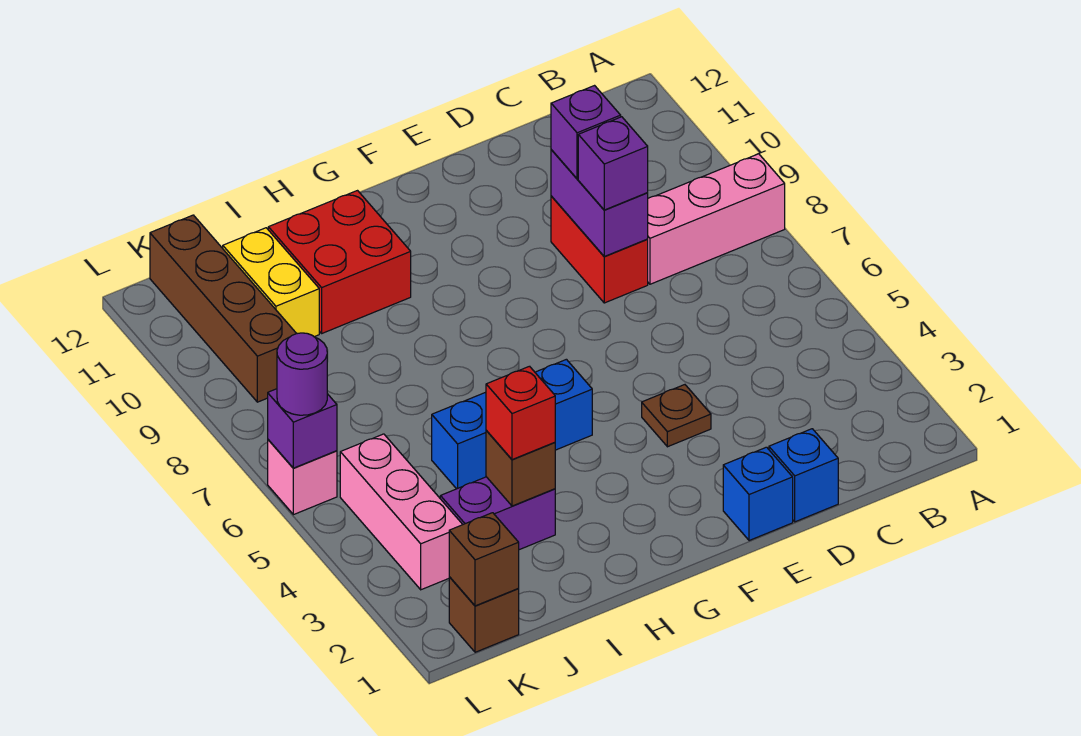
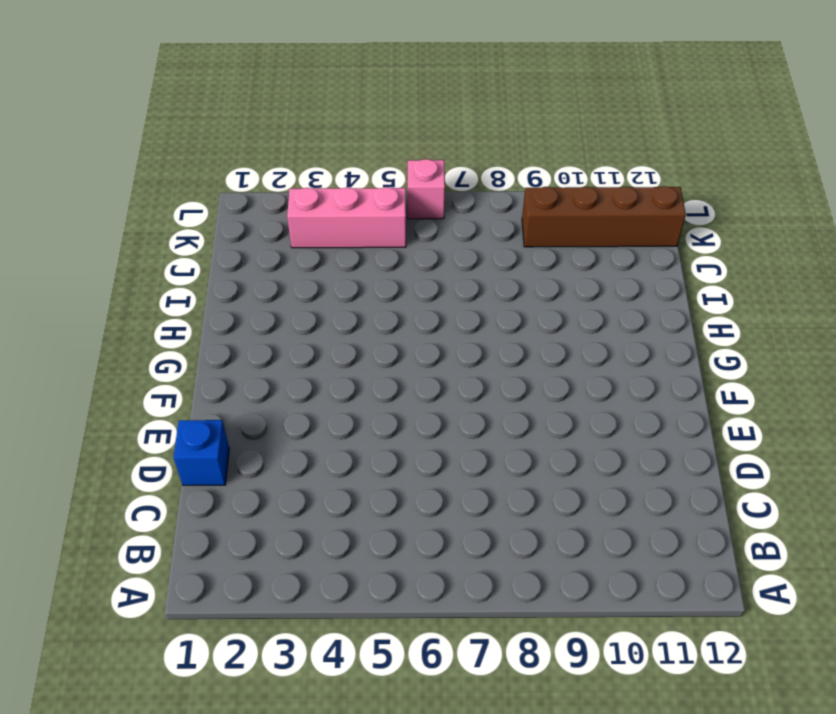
none -> pink 1x3 brick [648,154,785,284]
none -> red 1x2 brick [551,196,648,303]
none -> blue 1x1 brick [723,447,793,541]

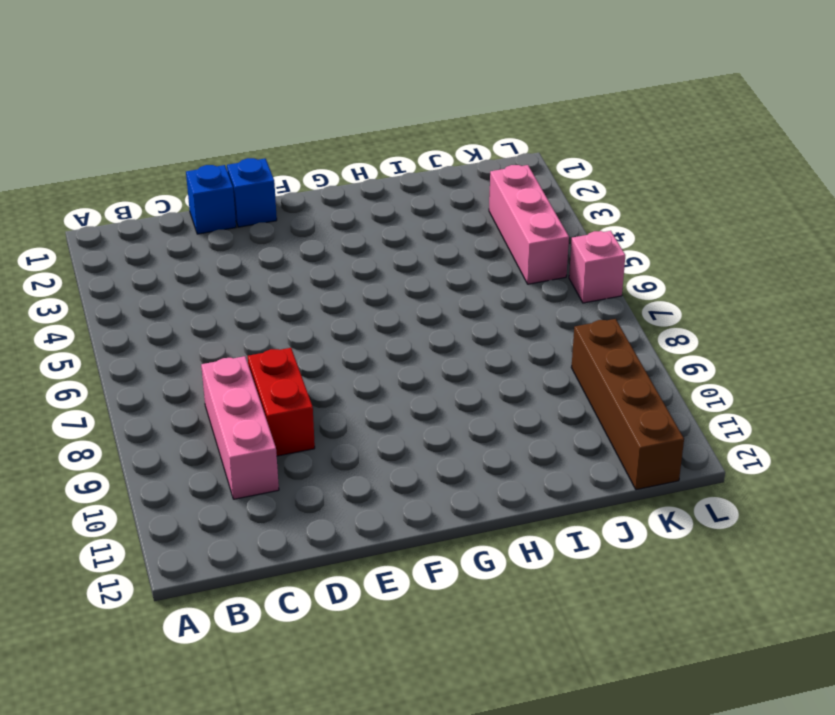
pink 1x3 brick [201,356,279,499] -> pink 1x3 brick turned to [648,154,785,284]
none -> brown 1x1 plate [642,385,711,447]
none -> blue 1x3 brick [432,359,592,489]
none -> red 2x2 brick [268,191,411,333]

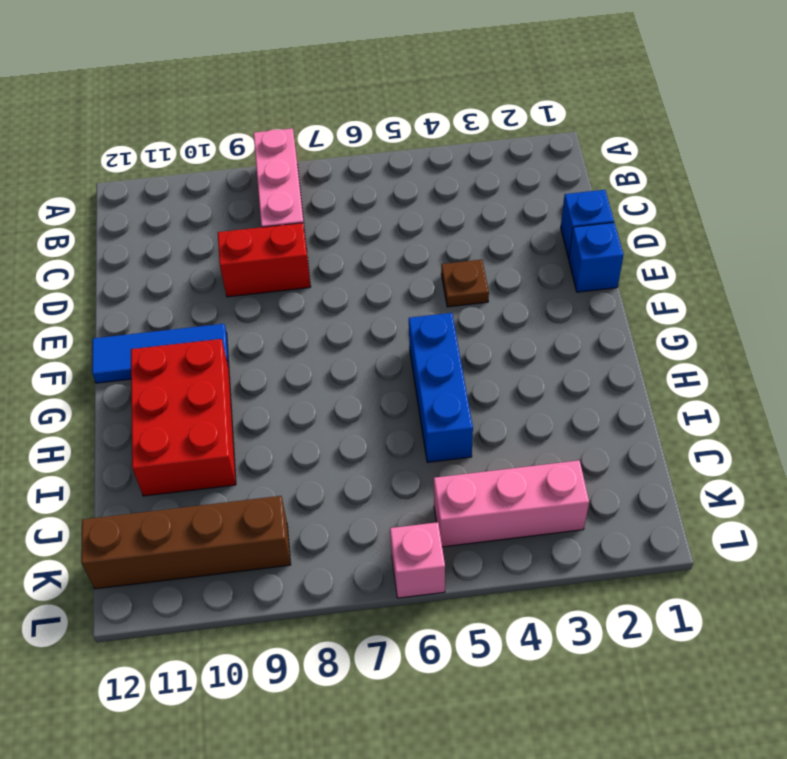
blue 1x3 tile [92,324,229,383] -> none
red 2x3 brick [131,339,236,496] -> red 2x2 brick [268,191,411,333]
none -> purple 1x2 brick [440,477,555,550]
none -> yellow 1x2 brick [223,228,319,337]
none -> brown 1x1 brick [449,577,519,652]

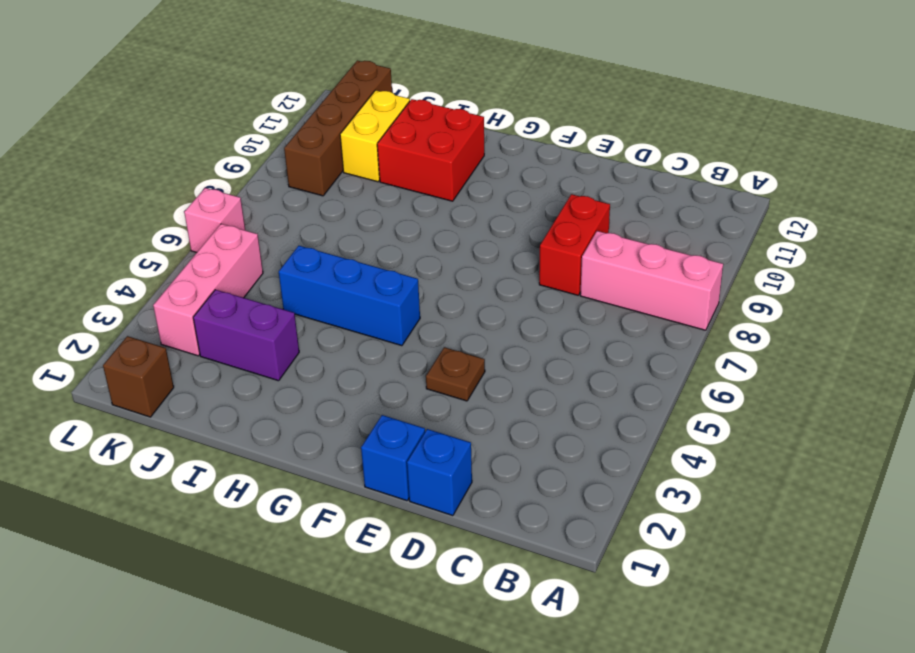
none -> purple 1x2 brick [551,150,648,256]
none -> brown 1x1 brick [486,430,555,506]
none -> brown 1x1 brick [449,513,519,606]

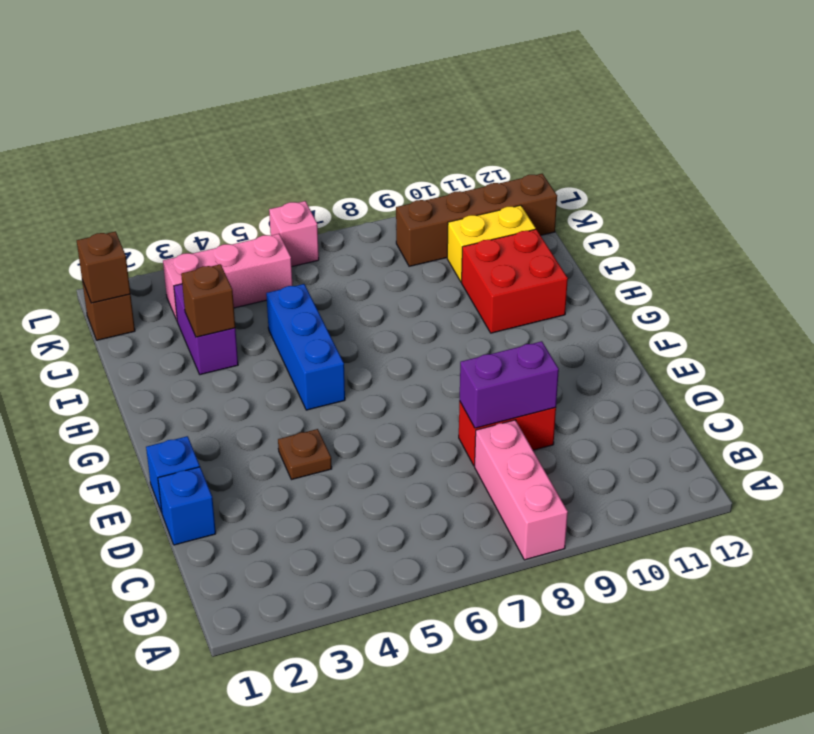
none -> purple 1x1 brick [268,389,337,468]
none -> purple 1x1 brick [578,117,648,210]
none -> purple 1x1 brick [551,86,621,179]

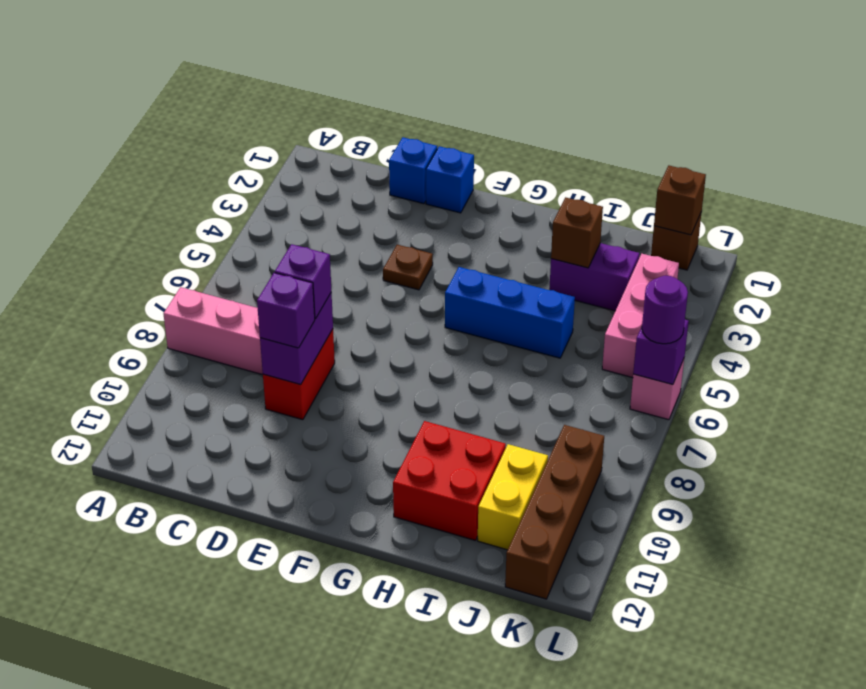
none -> red 1x1 brick [486,366,555,460]

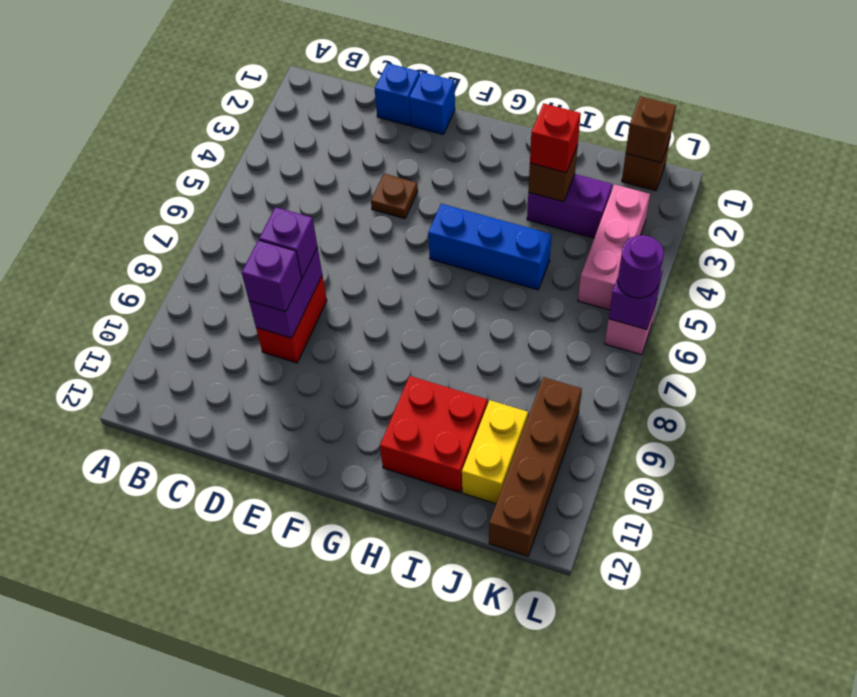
none -> pink 1x3 brick [648,154,785,284]

